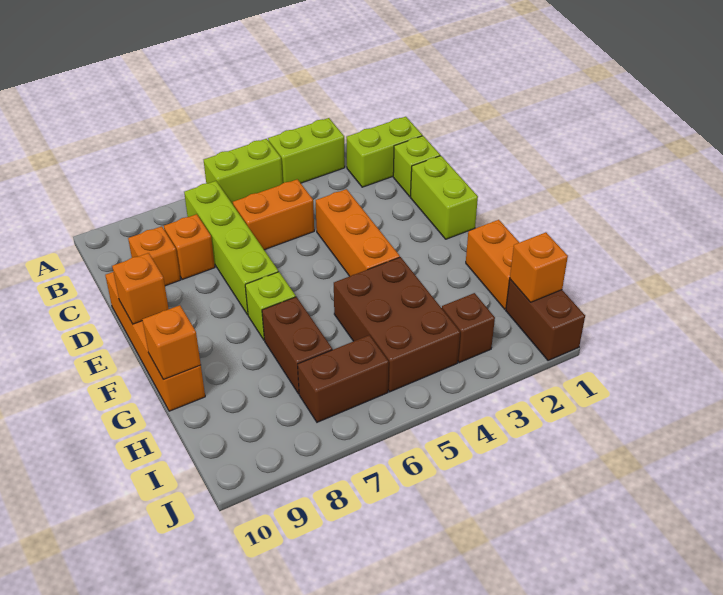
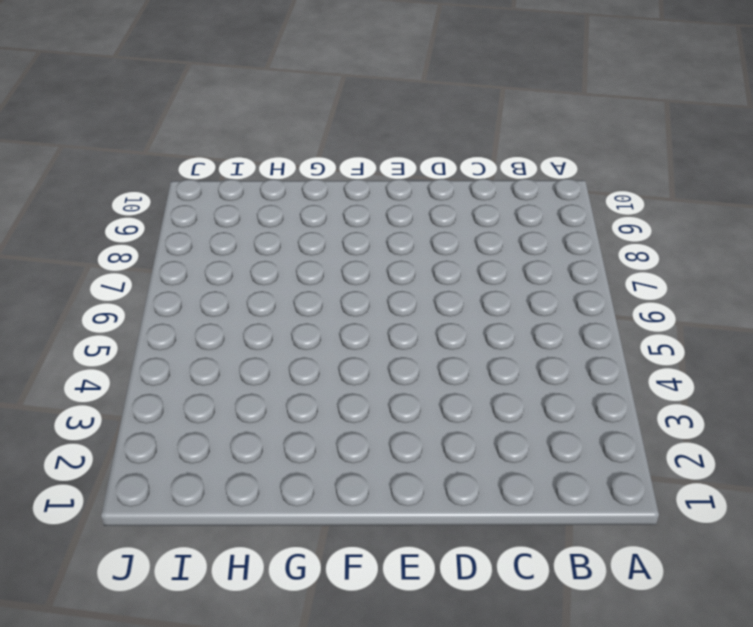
none -> lime 1x2 brick [268,118,345,183]
none -> lime 1x2 brick [204,139,283,204]
none -> lime 1x2 brick [346,117,422,187]

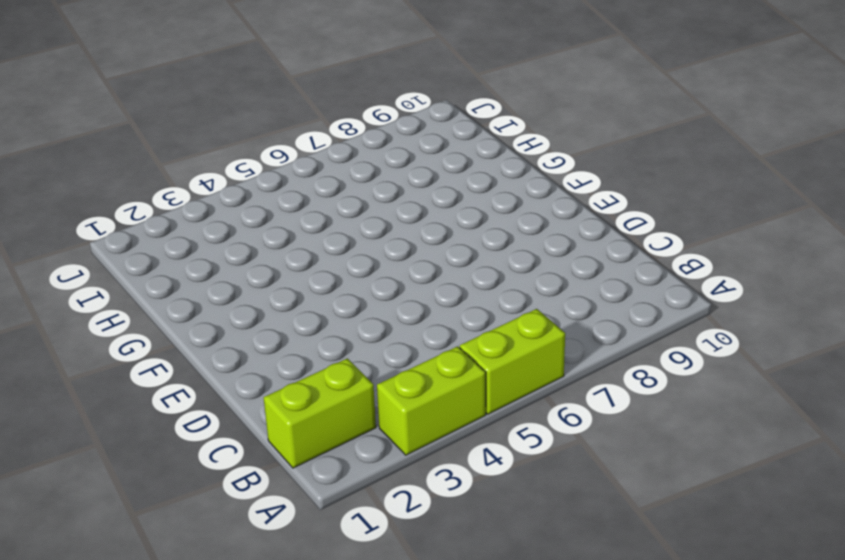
none -> lime 1x4 brick [184,181,278,315]
none -> lime 1x1 brick [393,136,440,197]
none -> orange 1x2 brick [233,179,314,250]

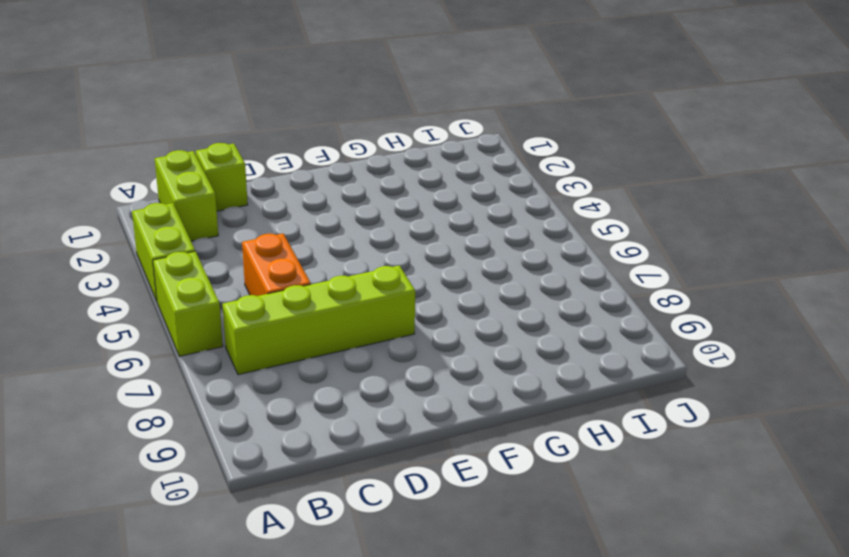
none -> orange 1x1 brick [164,214,215,280]
none -> orange 1x1 brick [128,226,180,286]
none -> lime 1x2 brick [411,156,478,239]

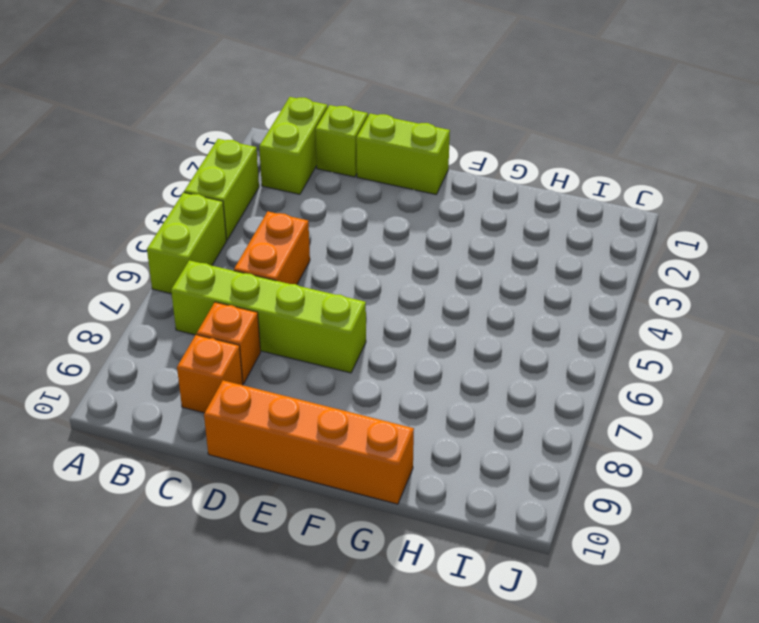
none -> orange 1x3 brick [316,189,400,276]
none -> lime 1x1 brick [245,272,296,340]
none -> orange 1x2 brick [466,220,519,309]

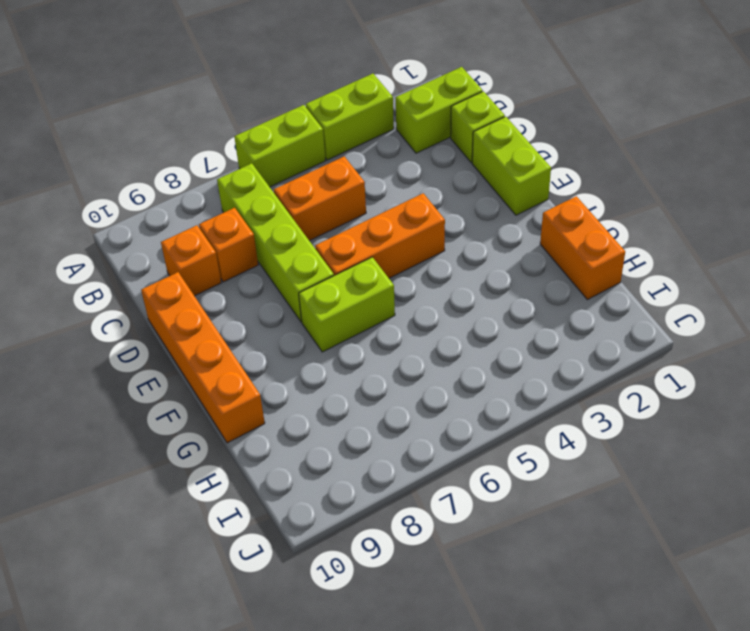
orange 1x3 brick [315,193,445,278] -> orange 1x3 brick turned to [316,189,400,276]
lime 1x2 brick [299,257,395,352] -> lime 1x1 brick [245,272,296,340]
none -> brown 2x3 brick [334,257,460,392]
none -> brown 1x2 brick [262,297,332,394]
none -> brown 1x2 brick [506,279,585,361]

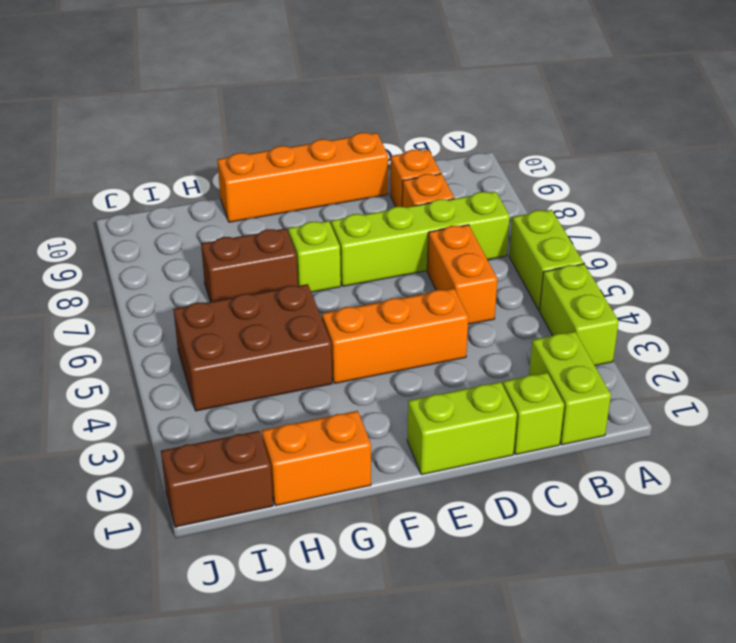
none -> brown 1x1 brick [442,293,495,363]
none -> brown 1x2 brick [298,335,389,422]
none -> orange 1x1 brick [112,253,169,324]

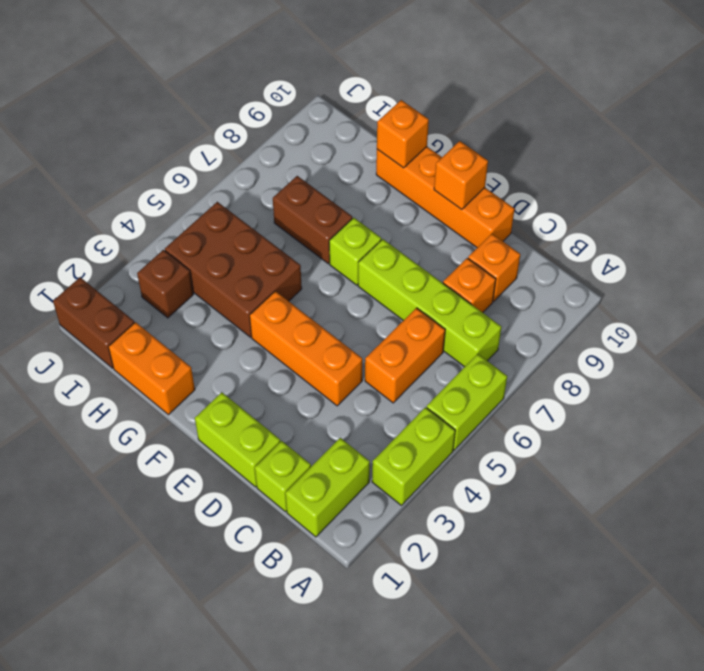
none -> brown 1x2 brick [298,335,389,422]
none -> orange 1x1 brick [510,232,568,302]

